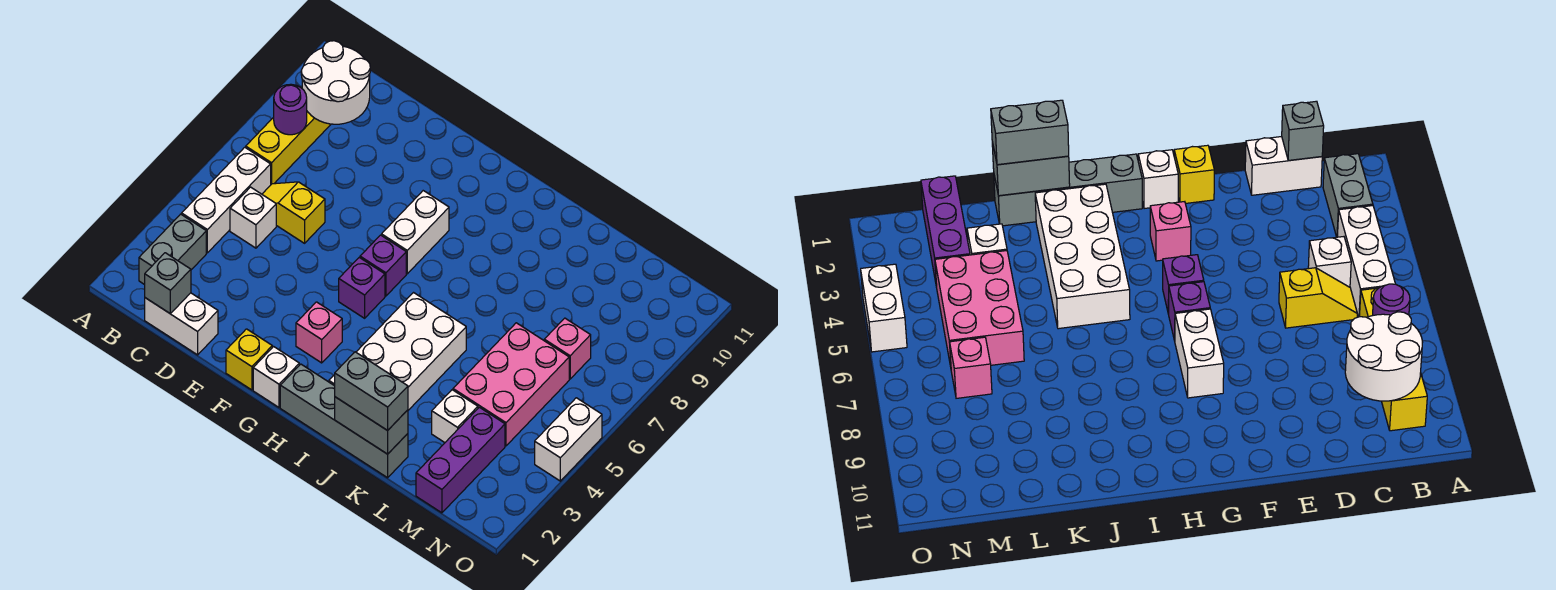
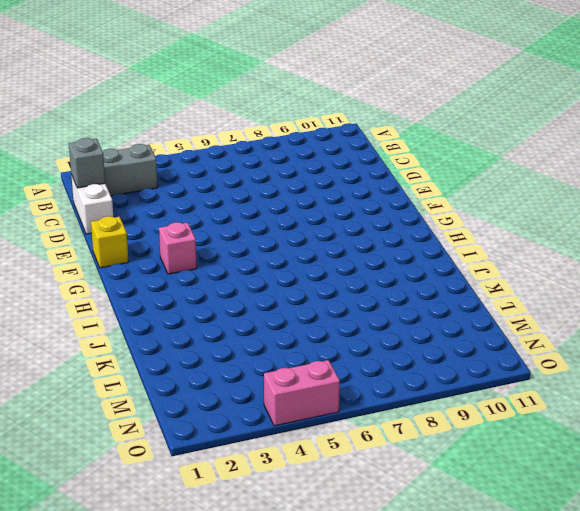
pink 1x2 brick [264,360,340,426] -> white 1x2 brick [535,398,602,481]
none -> white 1x3 brick [182,147,271,253]
none -> yellow 1x4 brick [246,112,331,184]
none -> white 1x1 brick [230,187,276,248]

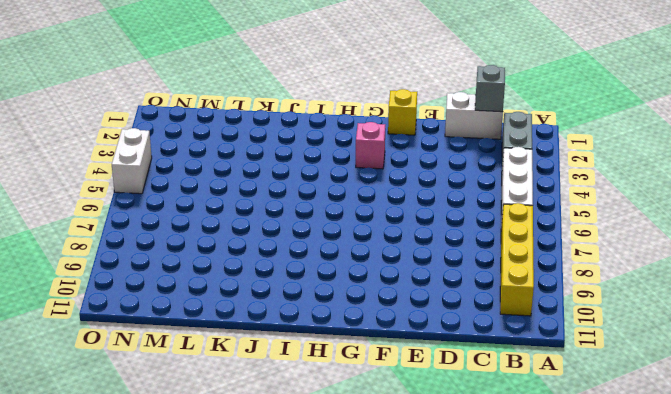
none -> white 1x1 brick [230,187,276,248]
none -> yellow 1x2 slope [262,182,325,243]
none -> white 1x1 brick [253,347,299,407]

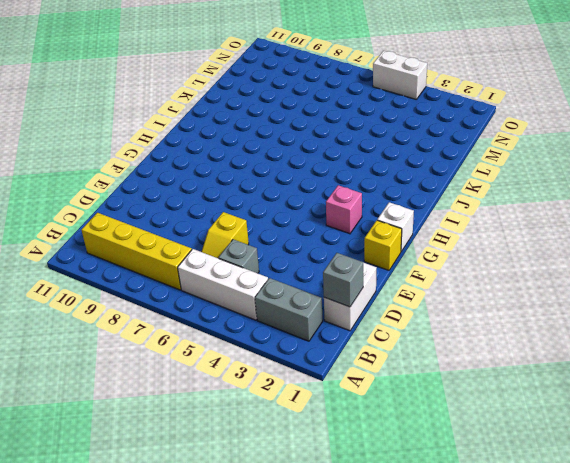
grey 1x1 brick [219,239,259,273] -> white 1x1 brick [230,187,276,248]
none -> purple 1x1 brick [339,257,385,318]
none -> purple 1x1 brick [360,235,406,296]
none -> white 1x2 brick [382,191,449,274]

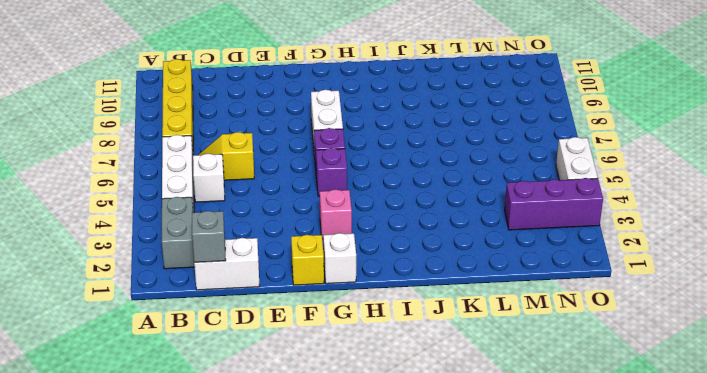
purple 1x3 brick [505,178,603,230] -> purple 1x3 brick turned to [416,407,505,513]
none -> grey 1x4 brick [280,364,408,478]
none -> white 2x4 brick [329,293,466,410]
none -> white 1x1 brick [432,390,478,442]

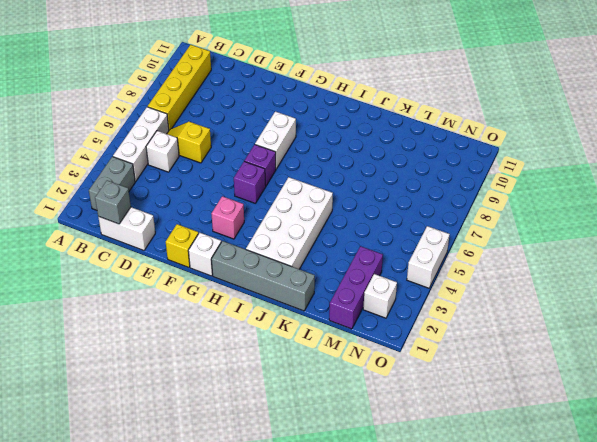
white 1x1 brick [363,274,397,318] -> white 1x1 brick moved to [432,390,478,442]
none -> pink 2x3 brick [453,323,569,446]
none -> pink 1x1 brick [544,318,591,379]
none -> purple 1x1 round brick [274,84,307,135]

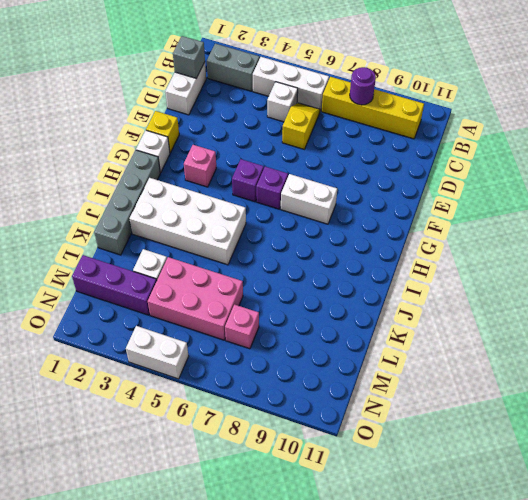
none -> white 2x2 round brick [301,41,370,124]
none -> grey 1x2 brick [335,397,408,454]
none -> grey 1x2 brick [335,352,408,431]

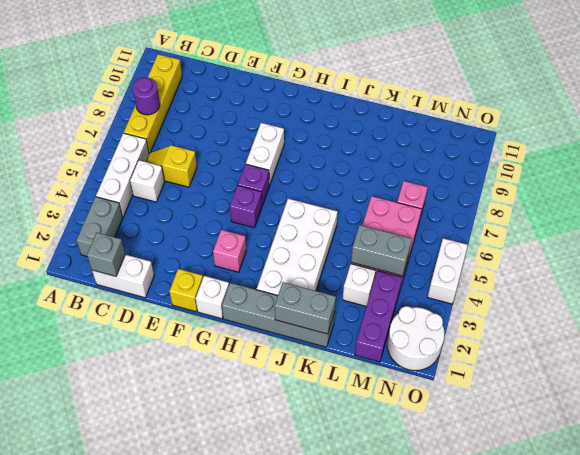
grey 1x2 brick [351,225,412,276] -> grey 1x2 brick moved to [335,352,408,431]
white 2x2 round brick [387,306,444,371] -> white 2x2 round brick moved to [301,41,370,124]

